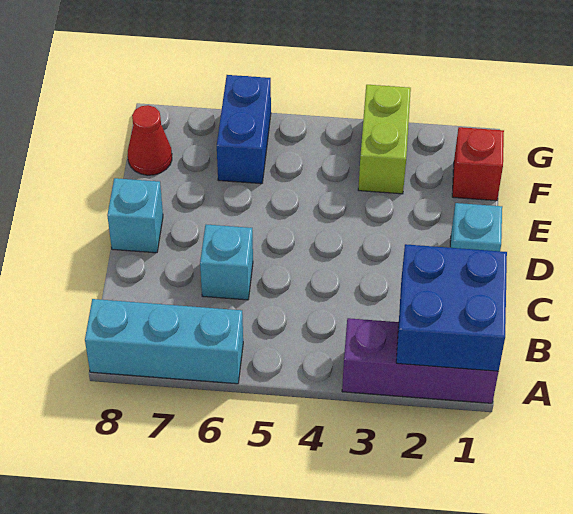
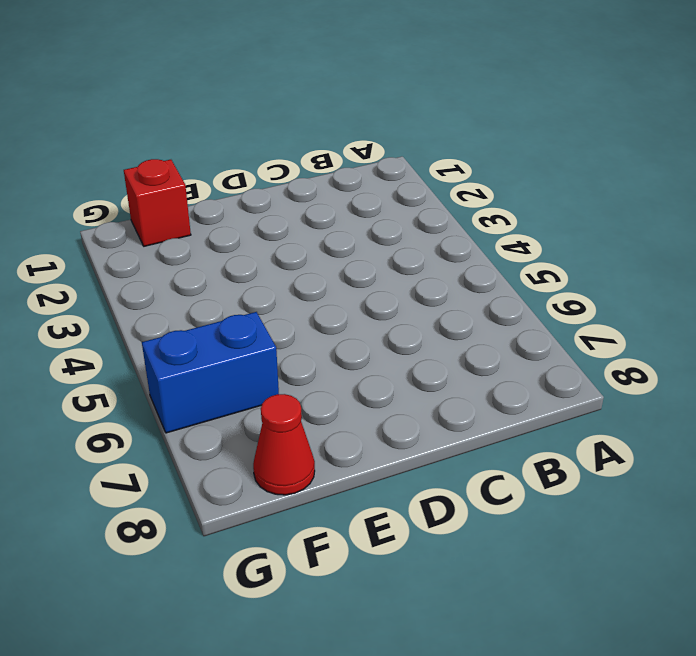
none -> purple 1x3 brick [342,318,498,403]
none -> cyan 1x3 brick [85,299,243,384]

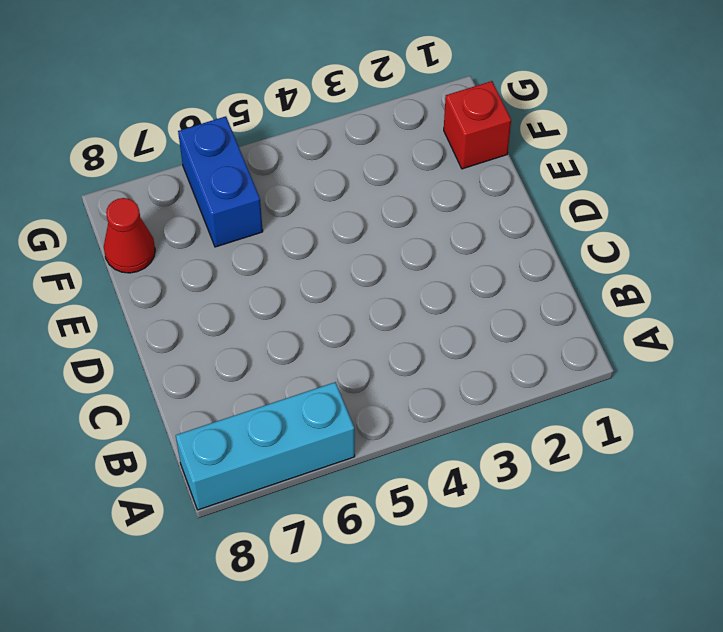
none -> purple 1x3 brick [342,318,498,403]
none -> cyan 1x1 brick [200,224,253,300]

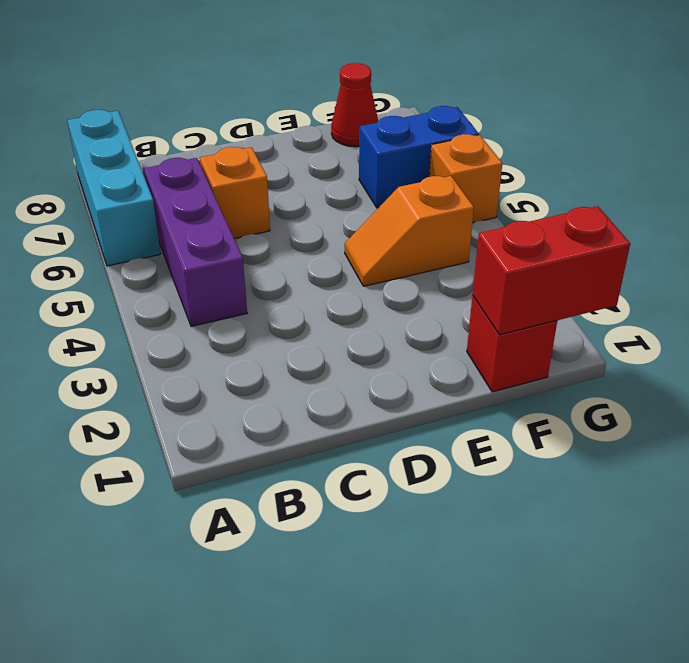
purple 1x3 brick [144,158,247,326] -> purple 1x3 brick moved to [342,318,498,403]
orange 1x1 brick [200,147,270,239] -> cyan 1x1 brick [200,224,253,300]
orange 1x2 slope [345,176,474,286] -> none
red 1x2 brick [473,206,630,335] -> none
orange 1x1 brick [429,134,503,223] -> none
none -> cyan 1x1 brick [450,203,502,251]
none -> cyan 1x1 brick [107,178,163,253]

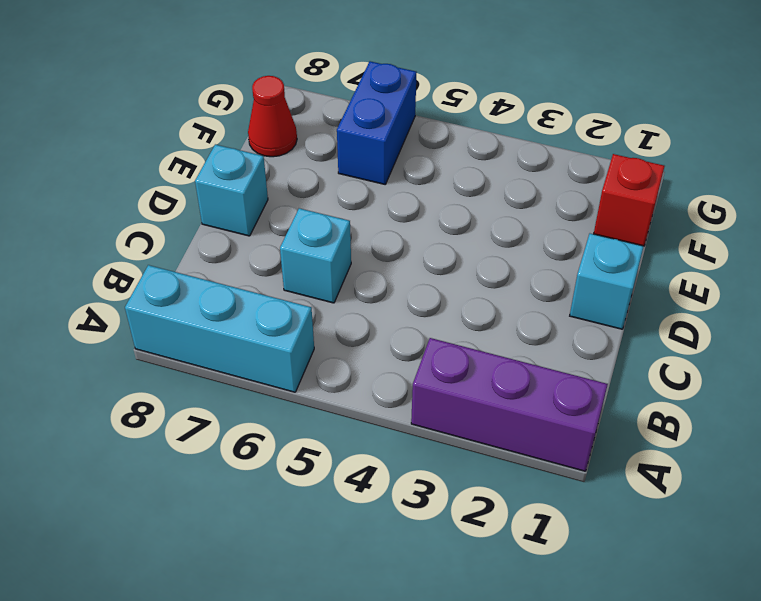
none -> lime 1x2 brick [358,85,411,194]
none -> blue 2x2 brick [396,244,507,371]

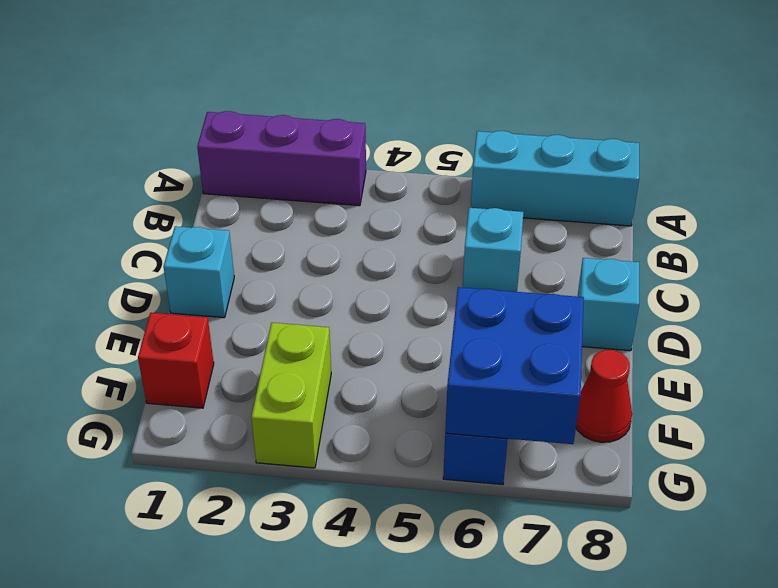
blue 2x2 brick [445,287,584,444] -> blue 2x2 brick moved to [396,244,507,371]

